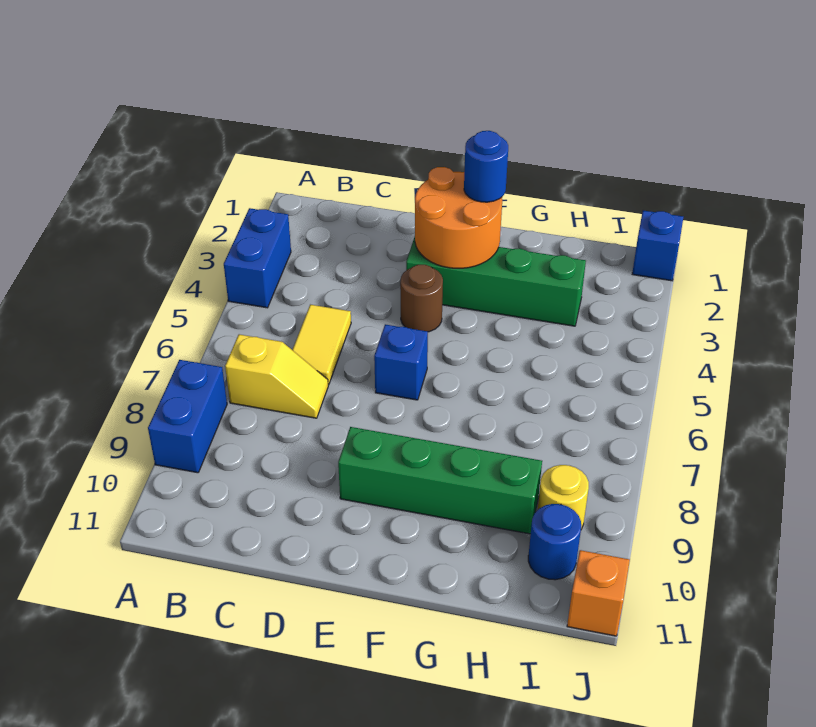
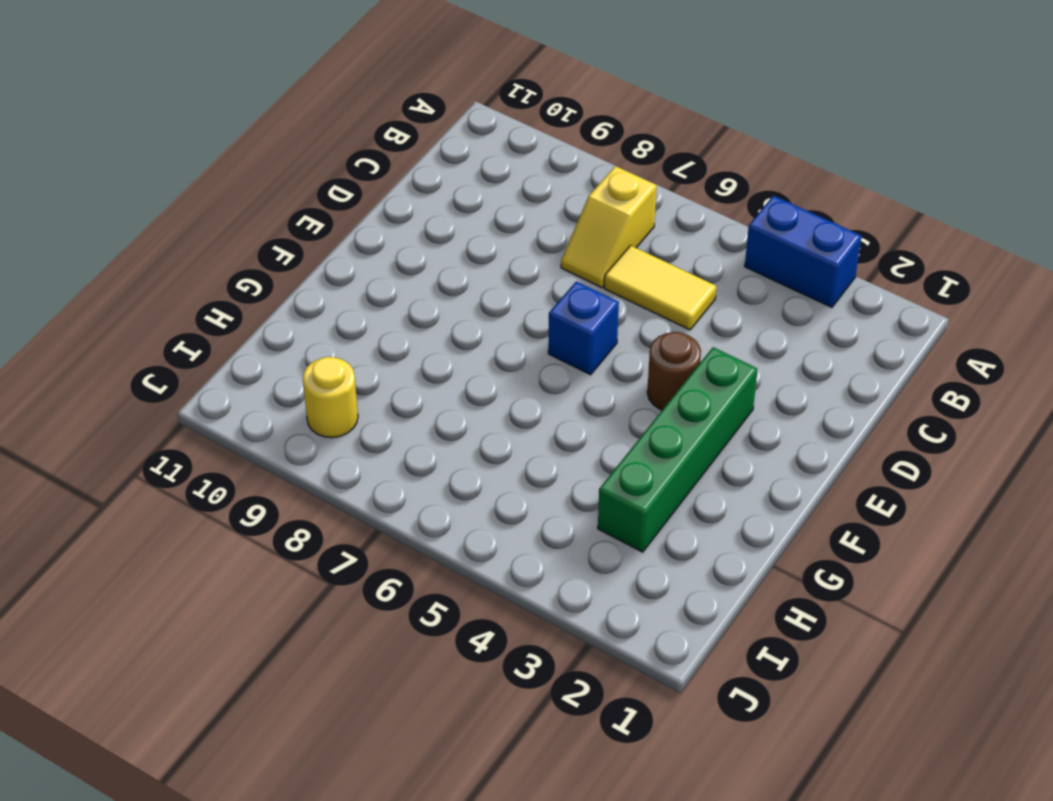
none -> blue 1x2 brick [148,360,227,473]
none -> green 1x4 brick [338,427,542,534]
none -> blue 1x1 round brick [528,504,581,580]

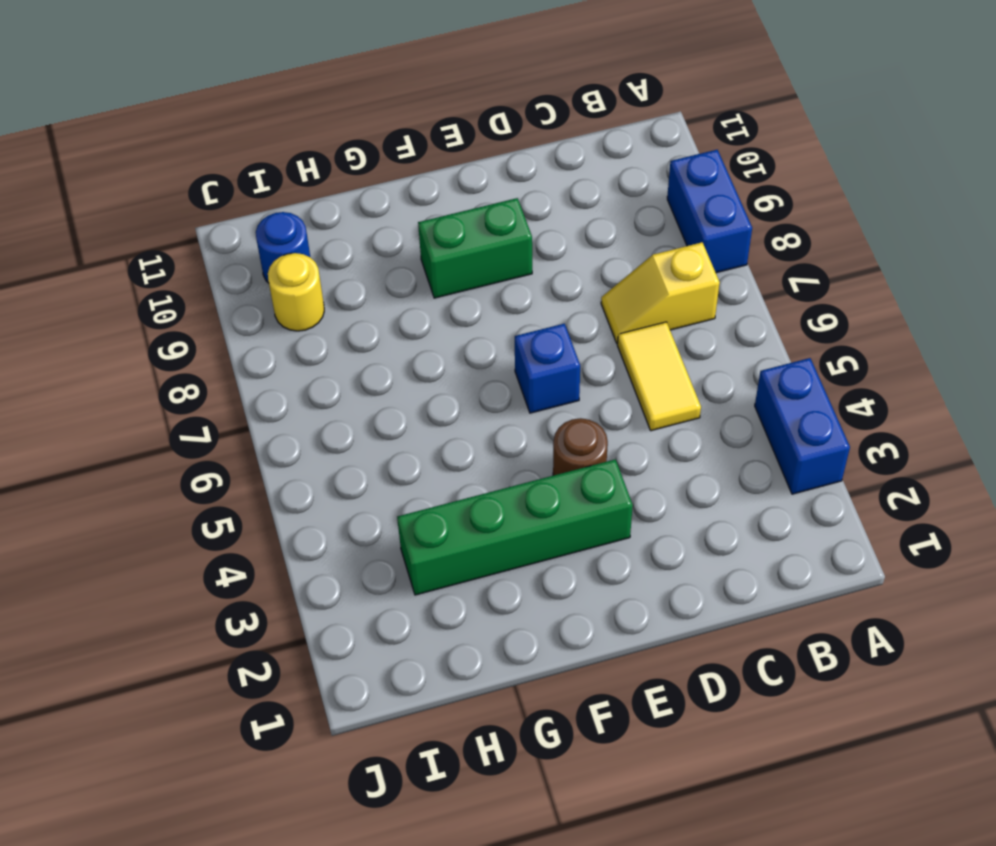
green 1x2 brick [418,198,532,298] -> green 1x4 brick [338,427,542,534]
none -> blue 1x1 brick [632,210,683,281]
none -> orange 1x1 brick [567,550,630,636]
none -> orange 2x2 round brick [415,167,502,268]

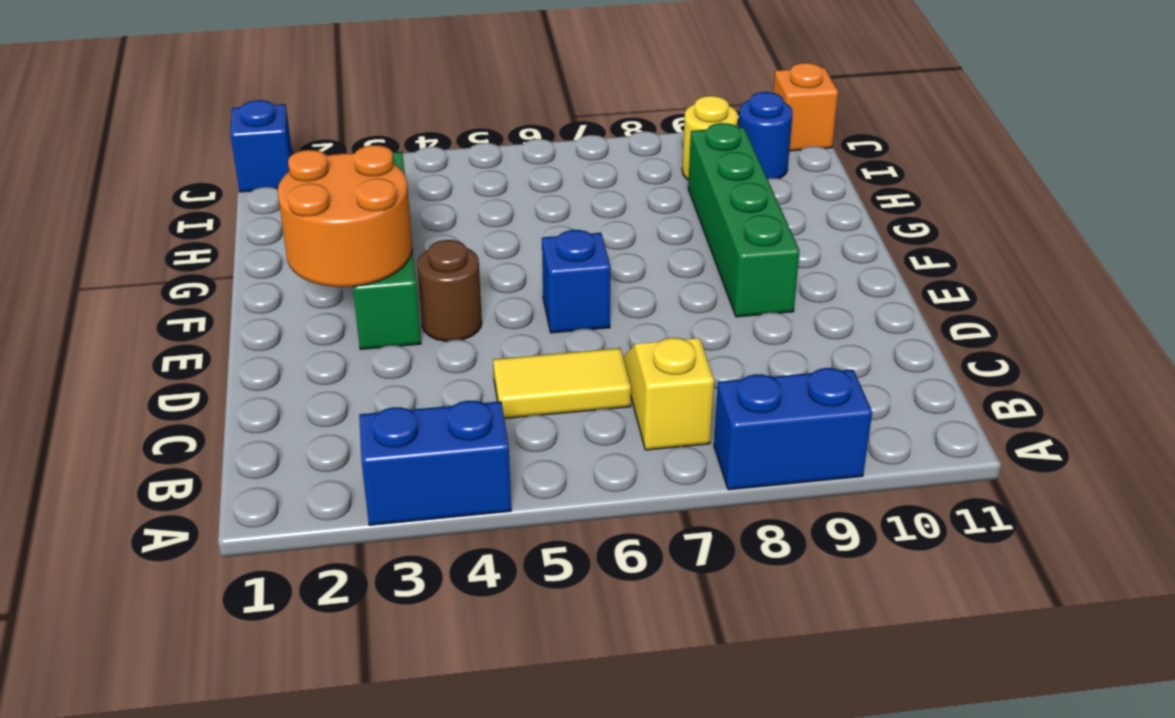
none -> blue 1x1 round brick [464,131,508,202]

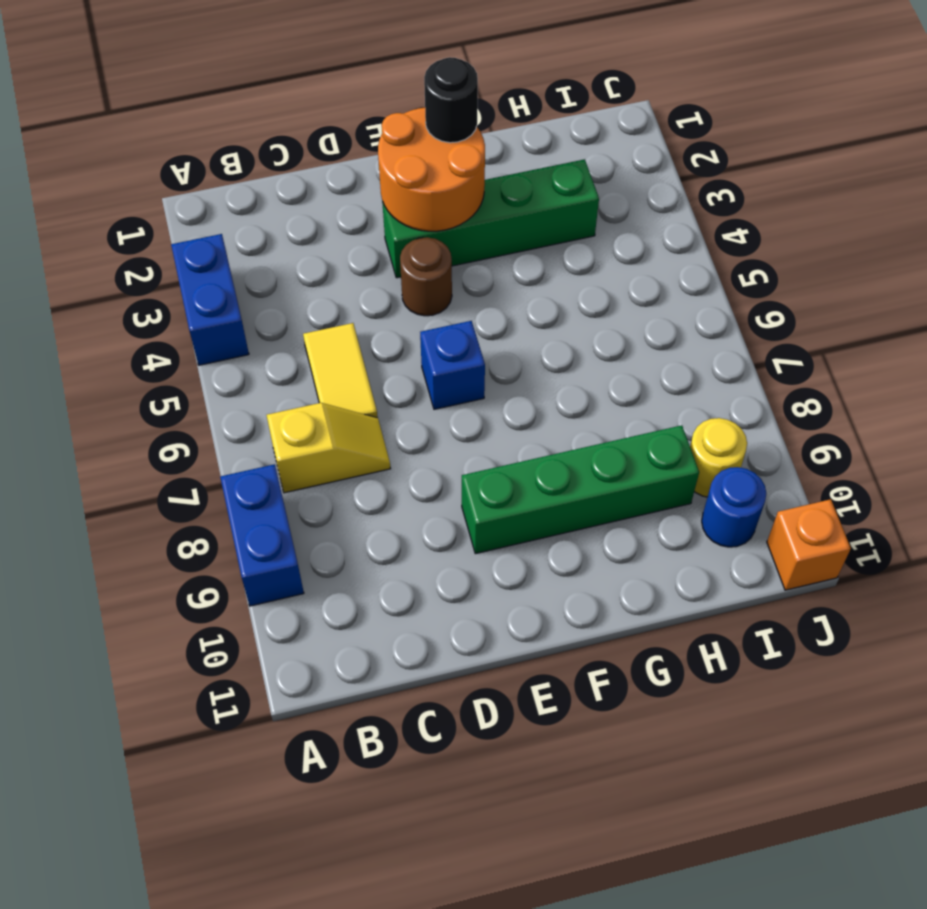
black 1x1 round brick [424,57,478,143] -> blue 1x1 round brick [464,131,508,202]
none -> blue 1x1 brick [632,210,683,281]

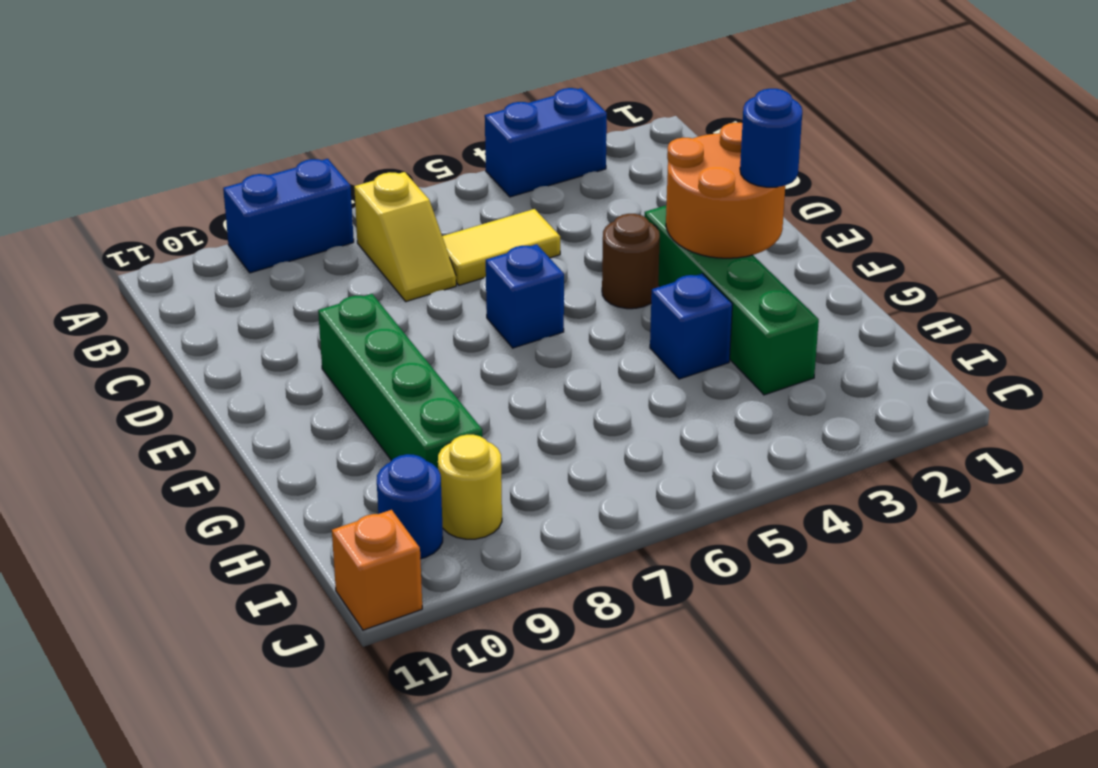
blue 1x1 brick [650,273,732,379] -> blue 1x1 brick moved to [632,210,683,281]

